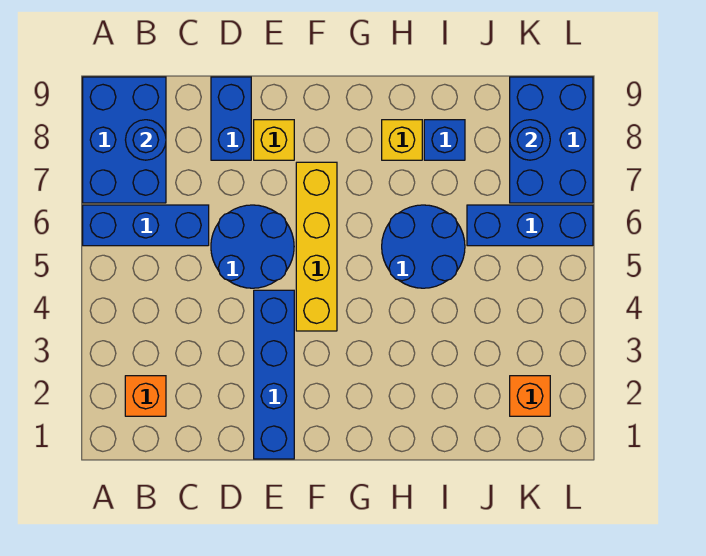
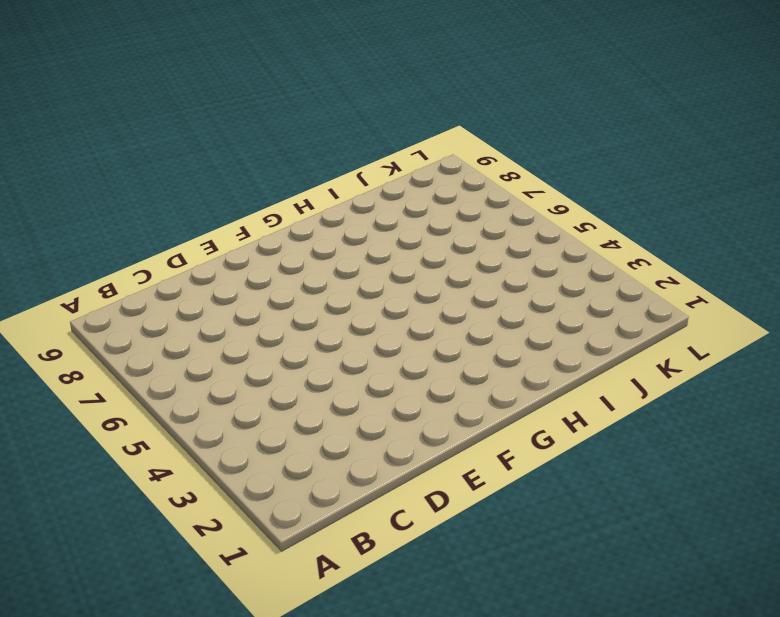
none -> blue 1x3 brick [83,205,209,246]
none -> blue 2x3 brick [83,77,166,203]
none -> orange 1x1 brick [125,376,166,416]

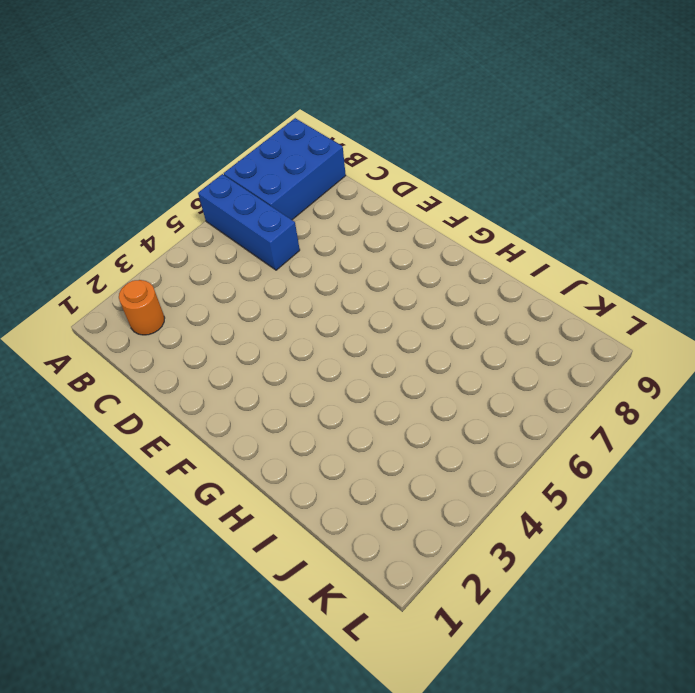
orange 1x1 round brick [119,280,165,335] -> orange 1x1 brick [125,376,166,416]
none -> blue 2x2 round brick [211,205,294,288]
none -> blue 1x2 brick [211,77,251,160]
none -> blue 1x4 brick [254,290,294,459]

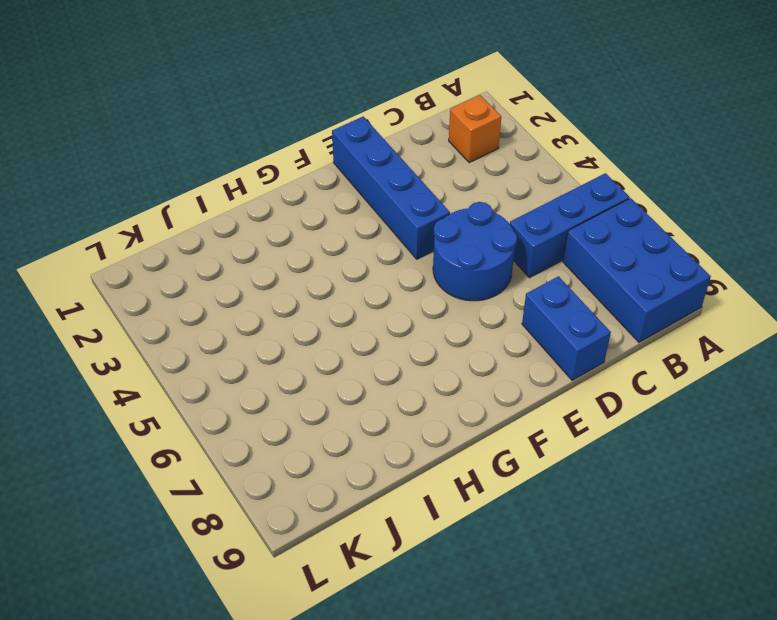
none -> yellow 1x1 brick [254,120,294,160]
none -> yellow 1x4 brick [296,162,337,331]
none -> blue 2x2 round brick [382,205,465,288]

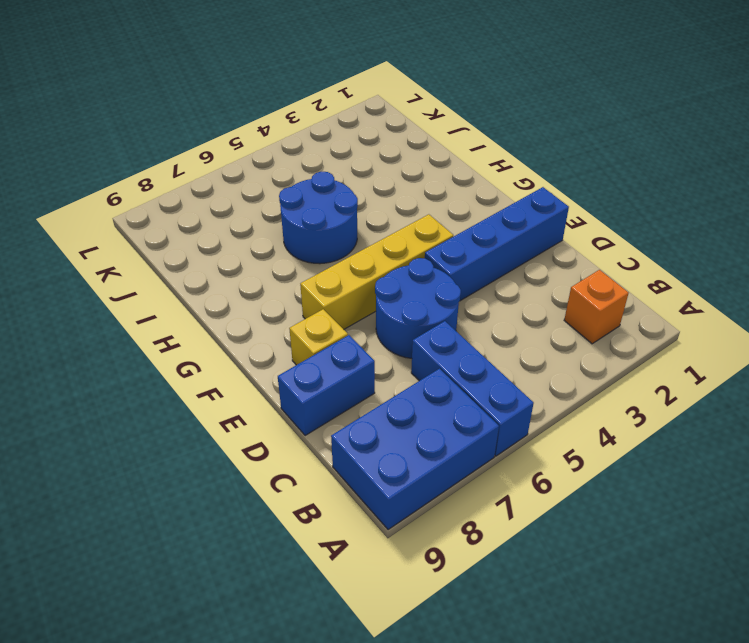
none -> yellow 1x1 brick [382,120,422,160]
none -> blue 1x1 brick [424,120,465,160]
none -> blue 1x3 brick [467,205,593,246]

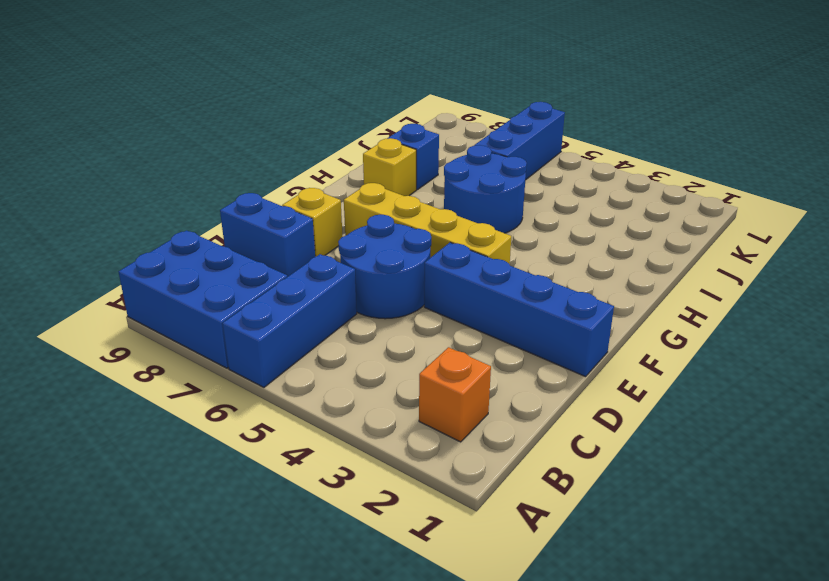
none -> orange 1x1 brick [510,376,550,416]
none -> blue 2x3 brick [510,77,593,203]
none -> blue 1x1 round brick [126,120,166,160]

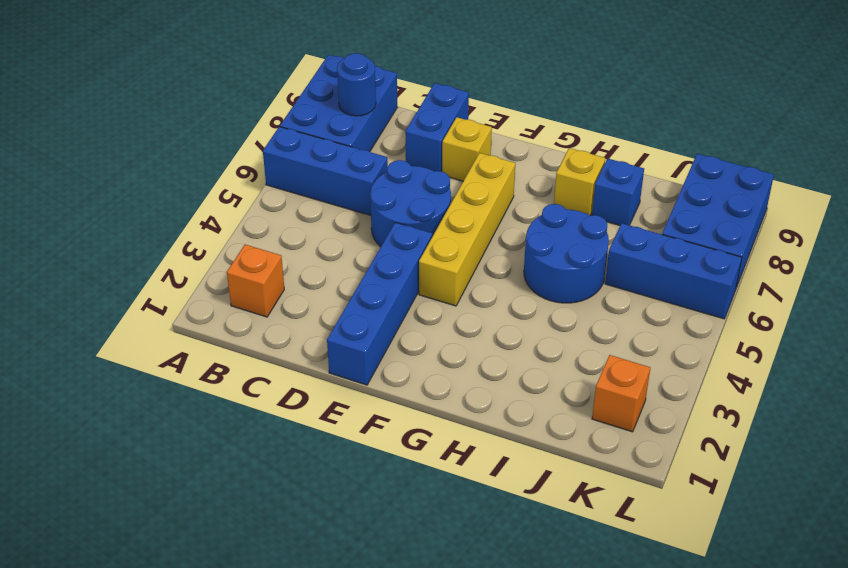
none -> blue 1x1 round brick [510,120,550,160]

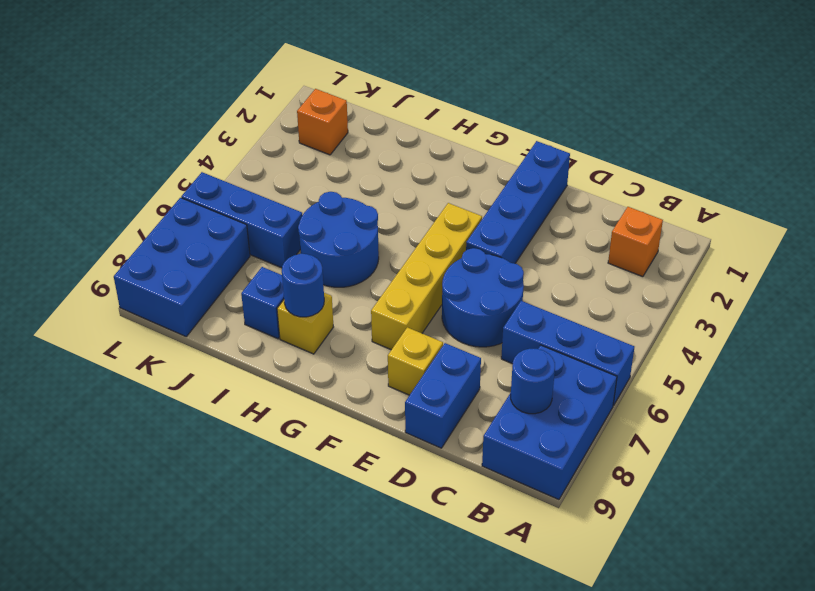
blue 1x1 round brick [282,254,324,317] -> blue 1x1 round brick moved to [510,120,550,160]

